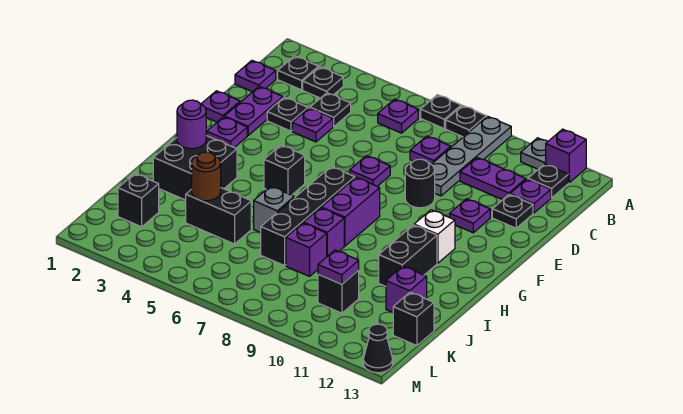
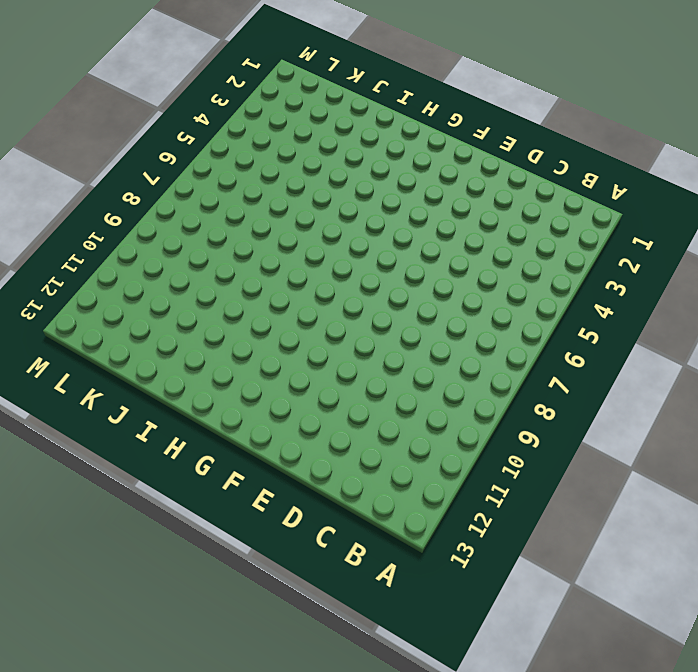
none -> black 1x1 plate [421,95,461,128]
none -> black 1x1 plate [446,106,486,137]
none -> grey 1x4 plate [431,116,511,196]
none -> grey 1x1 plate [521,138,548,169]

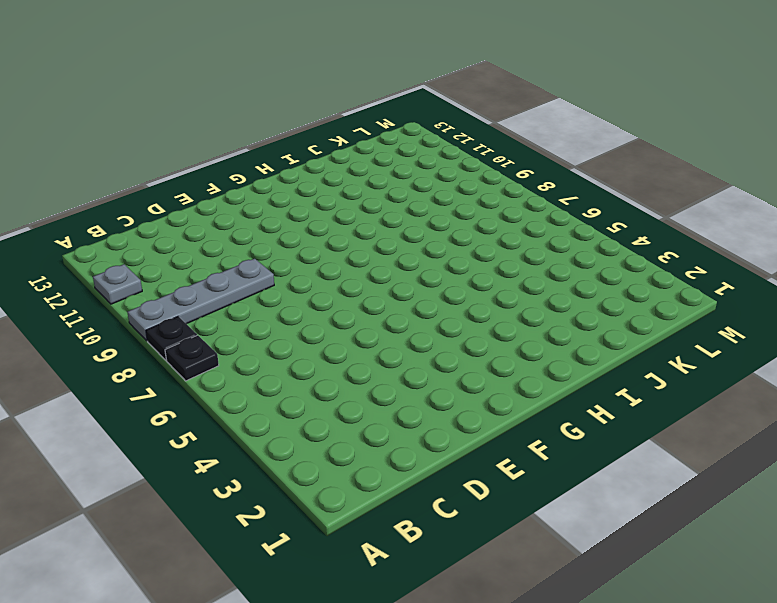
none -> purple 1x1 brick [546,129,586,182]
none -> black 1x1 plate [278,56,318,90]
none -> black 1x1 plate [303,67,343,98]
none -> purple 1x1 plate [378,99,418,133]

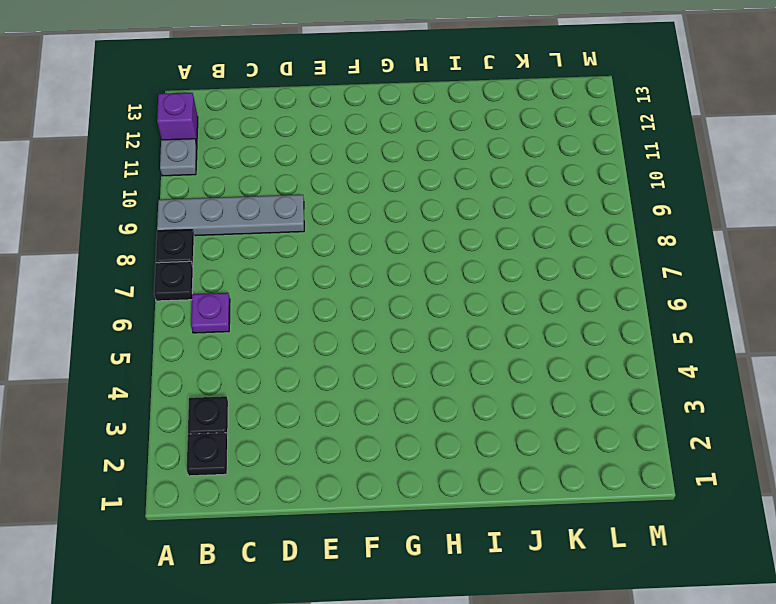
none -> black 1x1 plate [528,164,569,198]
none -> purple 1x1 plate [235,61,276,92]
none -> black 1x1 plate [310,93,351,127]
none -> purple 1x1 plate [410,136,451,164]

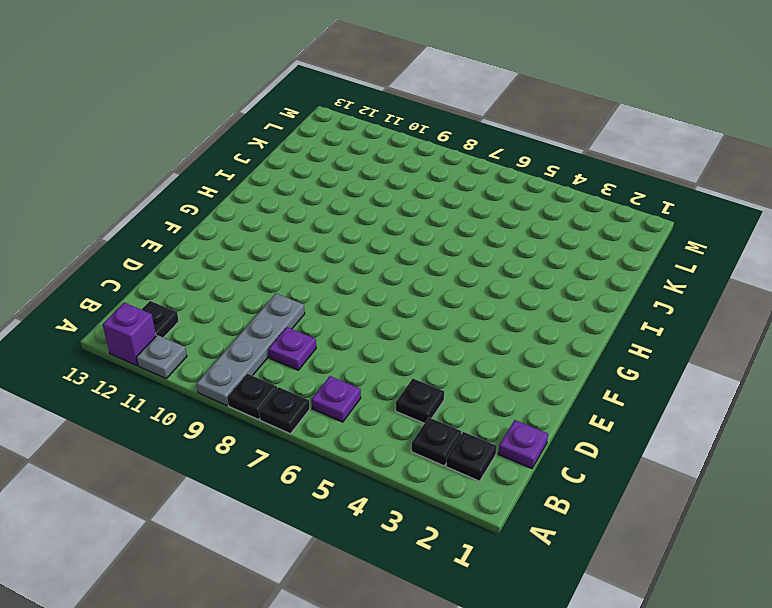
none -> purple 1x2 plate [460,158,526,200]
none -> purple 1x1 plate [510,179,551,213]
none -> purple 1x2 plate [224,86,283,135]
none -> black 1x1 plate [267,97,308,131]

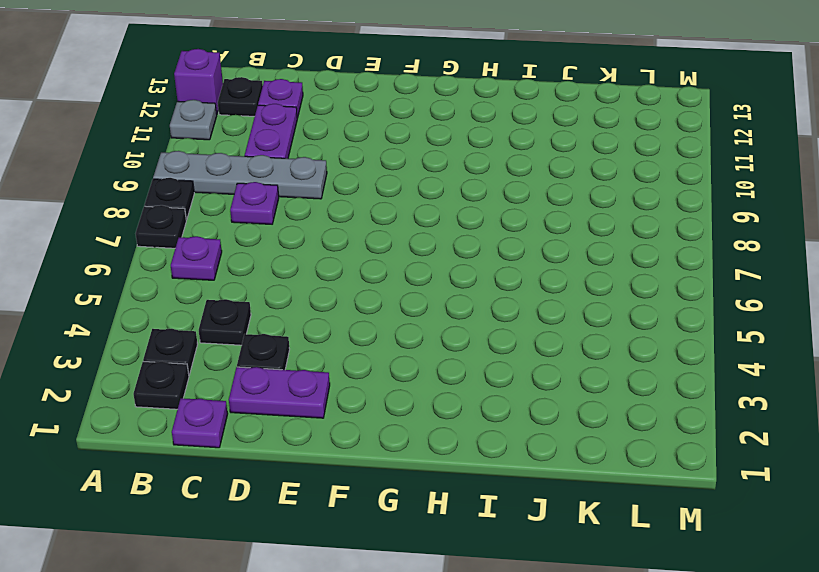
none -> purple 1x1 plate [292,108,333,142]
none -> black 1x1 plate [492,194,533,228]
none -> purple 1x1 plate [201,91,240,122]
none -> purple 1x1 plate [350,156,390,186]

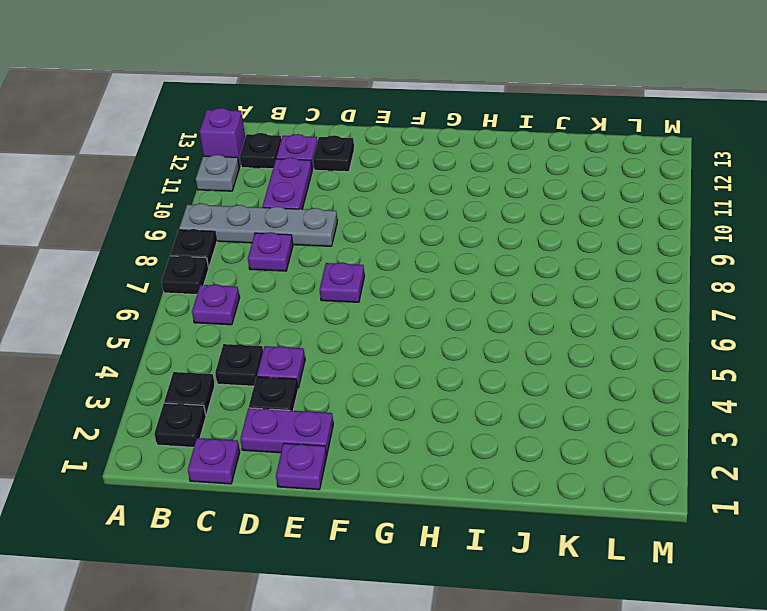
none -> black 1x1 round brick [405,159,435,208]
none -> purple 1x1 plate [450,199,490,233]
none -> purple 1x1 plate [206,117,247,148]
none -> black 1x1 brick [264,145,305,195]

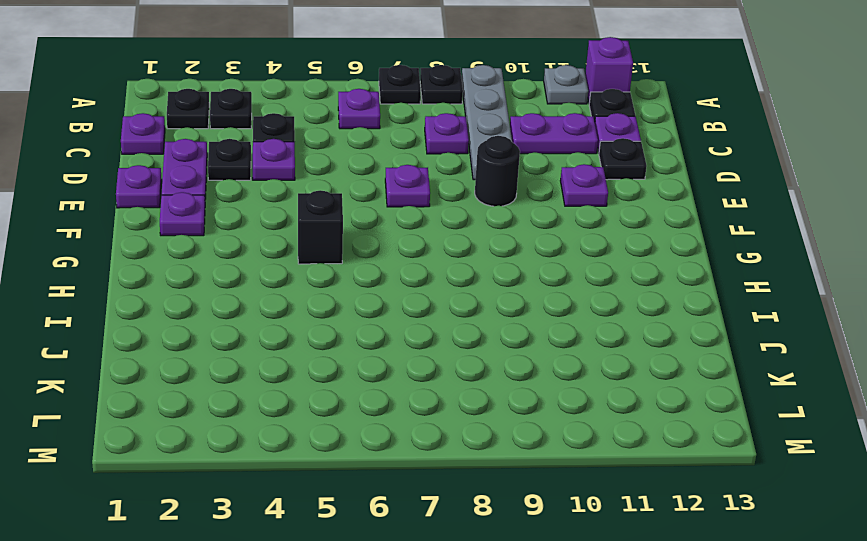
none -> black 1x4 brick [261,167,355,266]
none -> purple 1x2 brick [321,177,380,246]
none -> white 1x1 brick [414,210,455,263]
none -> black 2x2 brick [153,136,237,200]

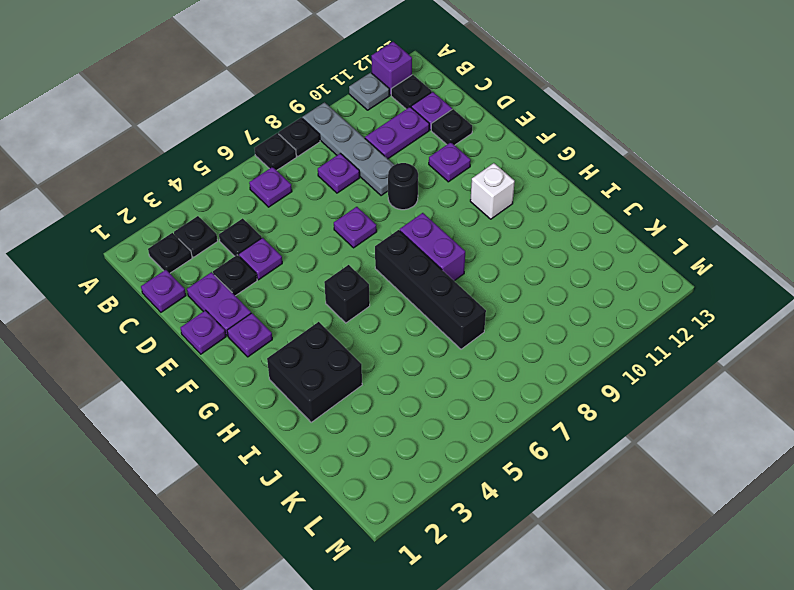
none -> black 1x2 brick [379,225,437,286]
none -> grey 1x1 brick [254,186,294,233]
none -> purple 1x1 brick [304,208,344,256]
none -> black 1x2 brick [186,188,251,244]

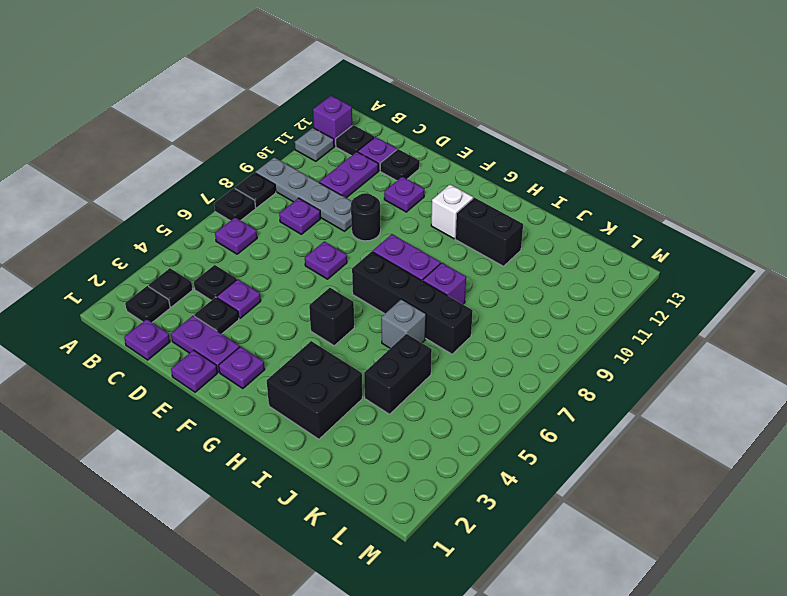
none -> purple 1x1 brick [286,223,327,276]
none -> purple 1x1 brick [386,266,427,312]
none -> black 1x1 brick [118,174,159,227]
none -> black 1x1 brick [318,270,359,313]

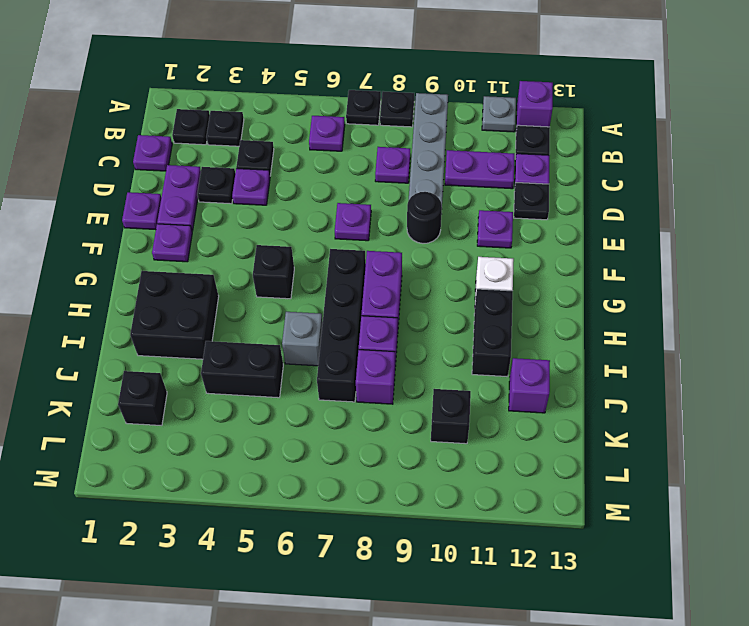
none -> black 1x1 brick [393,292,434,346]
none -> black 1x1 cone [363,324,393,373]
none -> purple 1x1 round brick [177,100,207,149]
none -> brown 1x1 round brick [192,152,221,201]

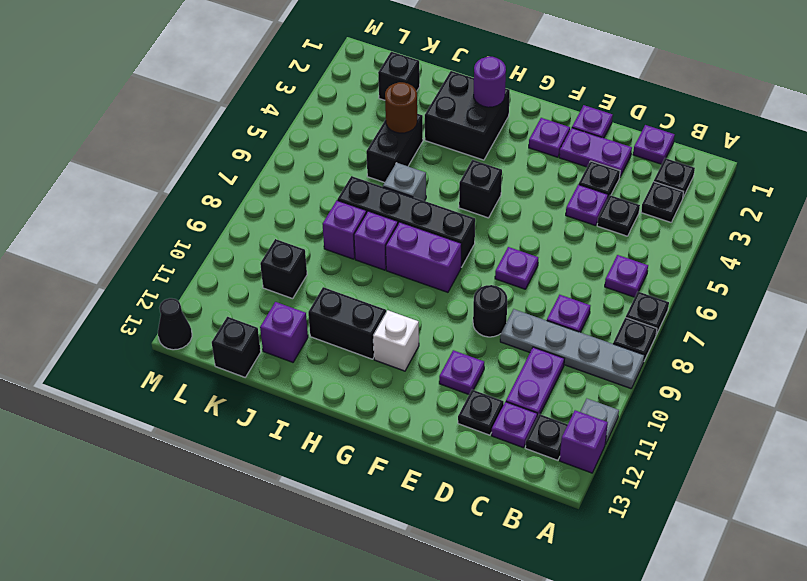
none -> purple 1x1 plate [318,250,359,284]

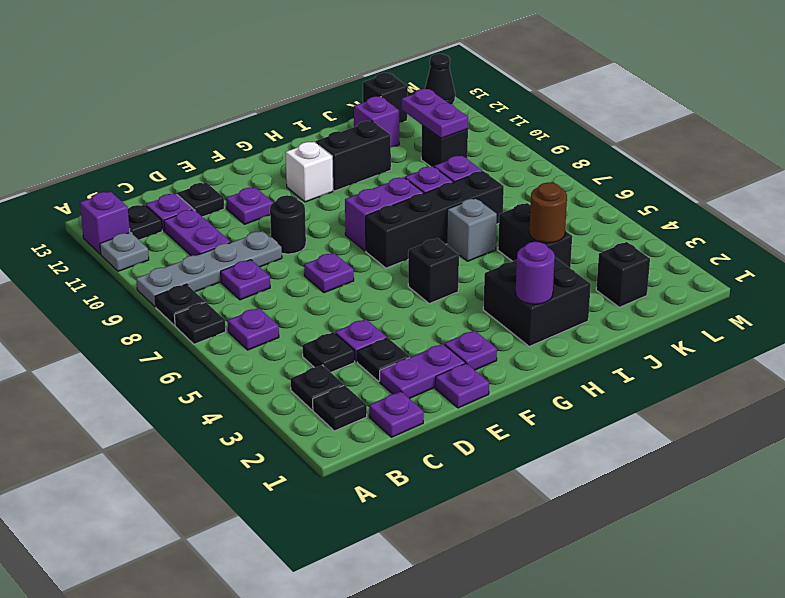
purple 1x2 plate [402,89,468,138] -> purple 1x1 plate [318,250,359,284]

